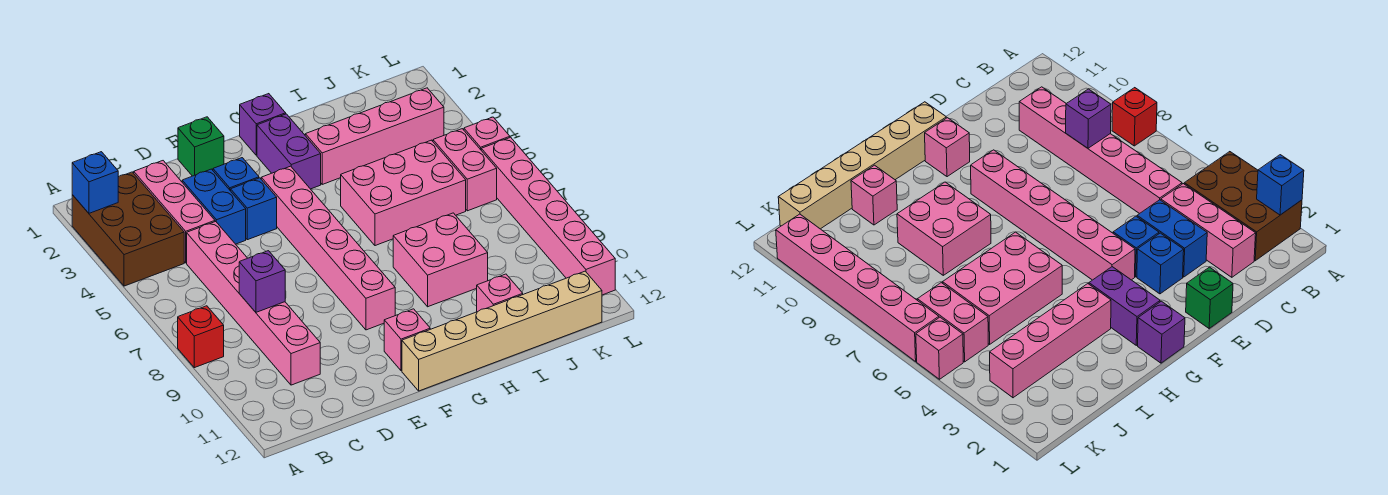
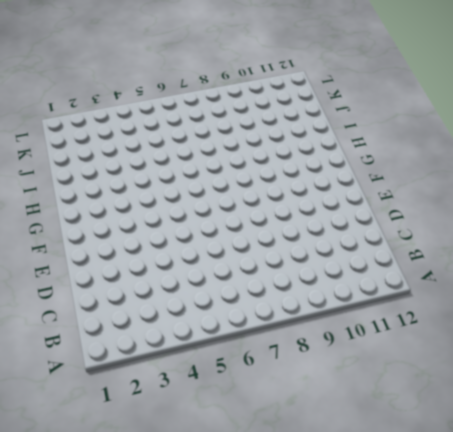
none -> brown 2x3 brick [72,172,184,286]
none -> red 1x1 brick [178,306,224,368]
none -> pink 1x3 brick [134,161,215,263]

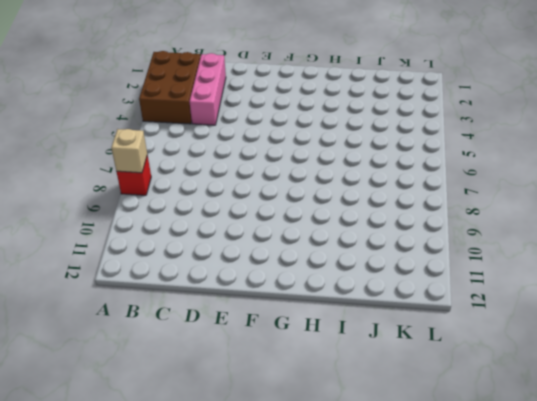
tan 1x1 brick [111,129,147,173] -> none
none -> pink 1x6 brick [187,222,320,385]
none -> blue 1x2 brick [182,169,246,244]
none -> green 1x1 brick [178,117,224,176]

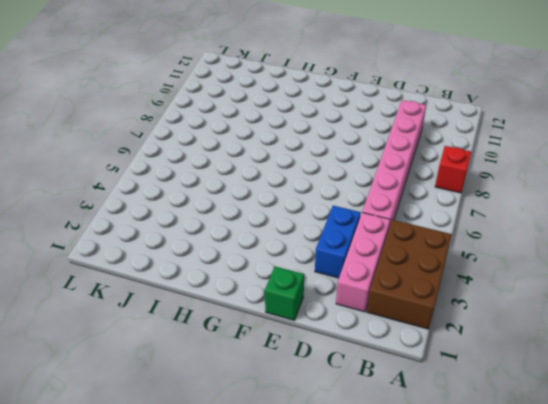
none -> blue 1x1 brick [213,158,259,191]
none -> blue 1x1 brick [231,178,277,240]
none -> pink 1x6 brick [261,166,395,330]

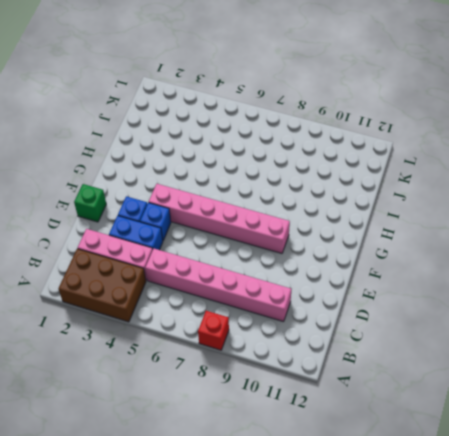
none -> pink 1x1 brick [384,309,430,371]
none -> tan 1x6 brick [402,271,602,391]
none -> purple 1x1 brick [240,94,286,155]

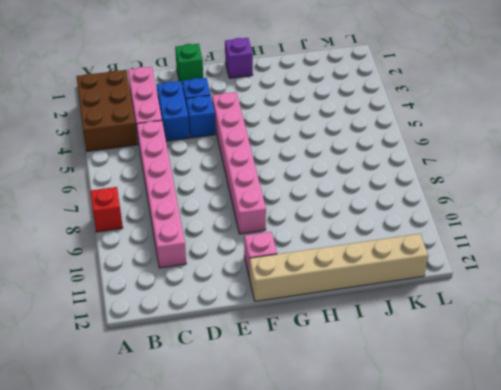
none -> purple 1x2 brick [257,114,321,189]
none -> pink 1x4 brick [305,88,444,184]
none -> pink 2x3 brick [341,140,466,246]

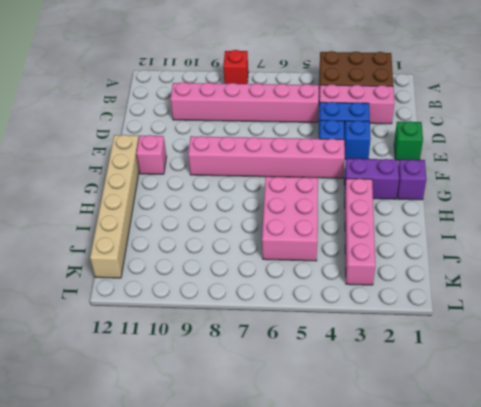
none -> pink 2x2 brick [393,213,488,307]
none -> pink 1x1 brick [477,274,523,312]
none -> pink 1x2 brick [433,129,497,211]

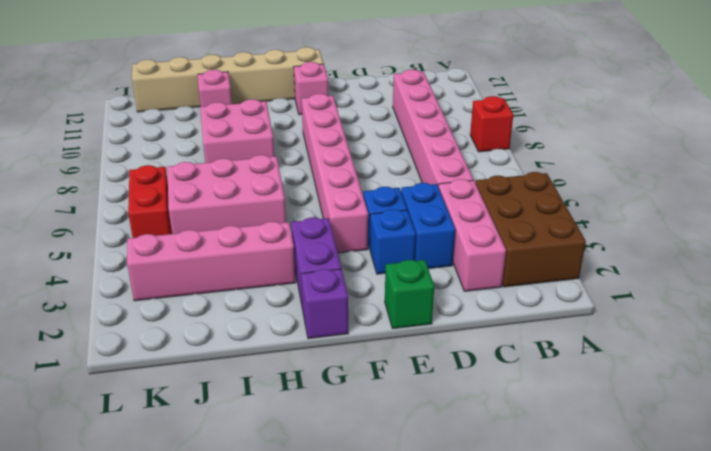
red 1x2 brick [128,165,172,238] -> pink 1x2 brick [433,129,497,211]
none -> pink 1x1 brick [464,117,510,150]
none -> pink 1x6 brick [481,137,615,295]
none -> blue 1x1 brick [72,152,118,213]

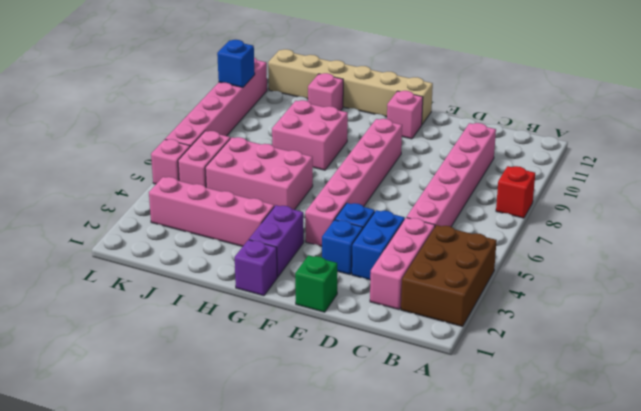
blue 1x1 brick [217,40,255,87] -> blue 1x1 brick moved to [72,152,118,213]
none -> purple 1x1 brick [239,251,285,312]

